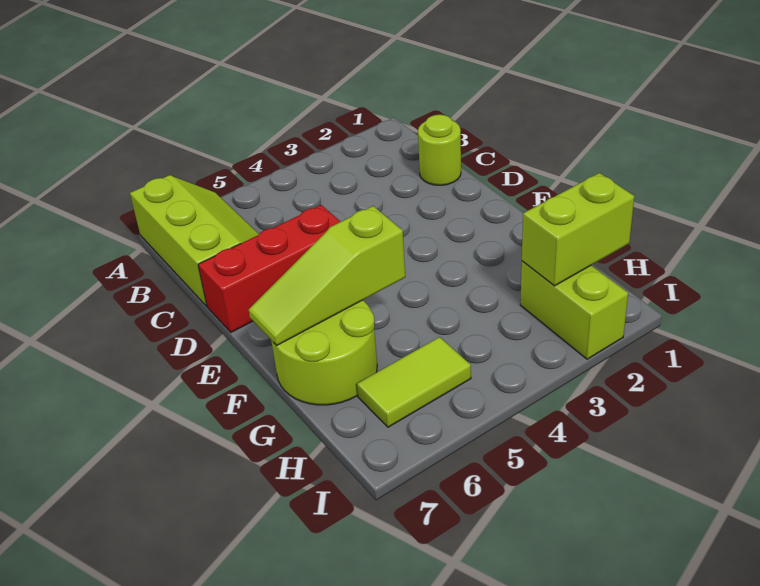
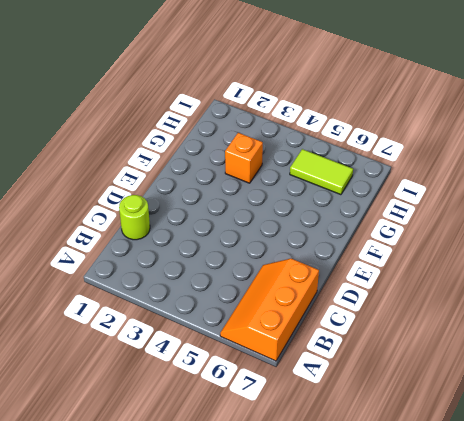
orange 2x3 slope [220,259,319,361] -> lime 2x3 slope [130,175,259,306]
orange 1x1 brick [225,133,263,183] -> none
none -> red 1x3 brick [198,205,340,332]
none -> lime 2x2 round brick [271,300,377,405]

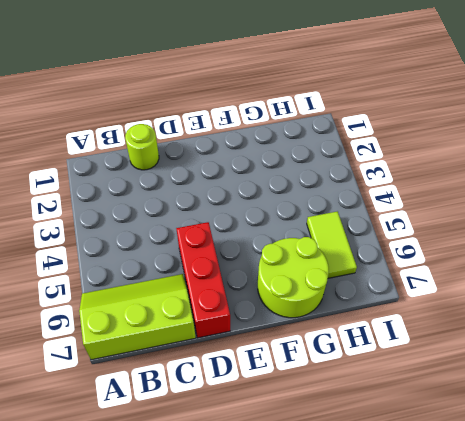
none -> lime 1x2 brick [520,261,628,359]
none -> lime 1x3 slope [249,206,405,345]

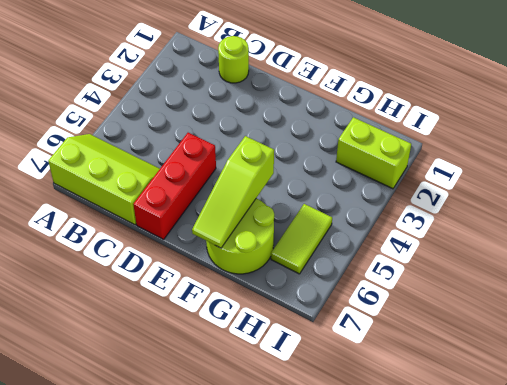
none -> lime 1x2 brick [522,173,634,286]

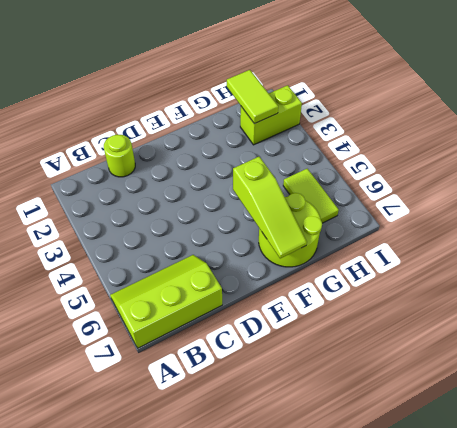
lime 1x2 tile [227,70,278,124] -> lime 1x2 brick [522,173,634,286]
none -> red 1x3 brick [198,205,340,332]

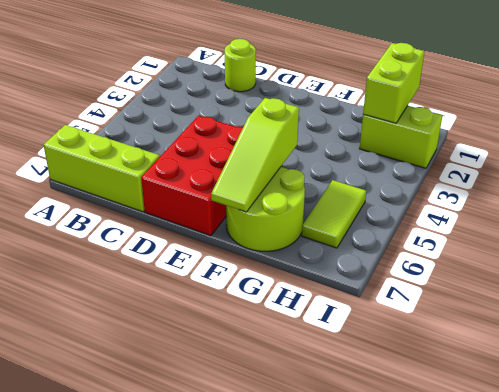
red 2x3 brick [141,116,243,236] -> red 1x3 brick [198,205,340,332]

